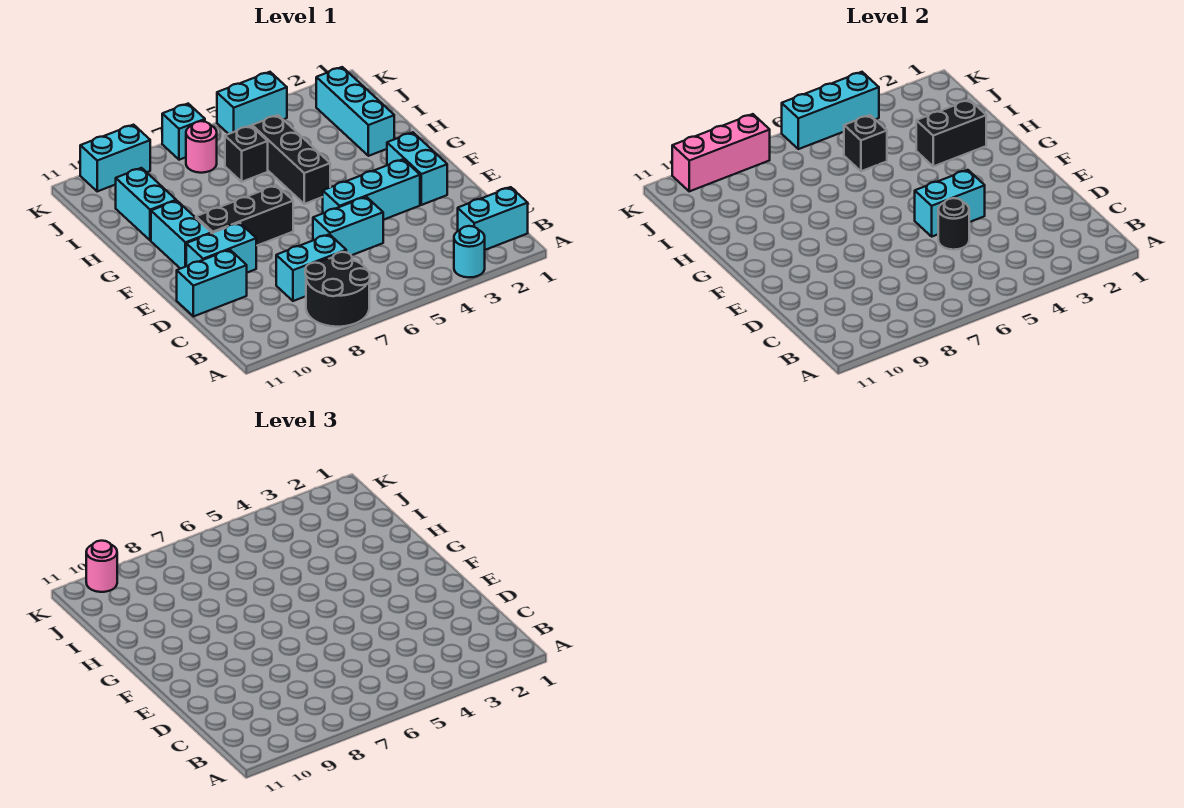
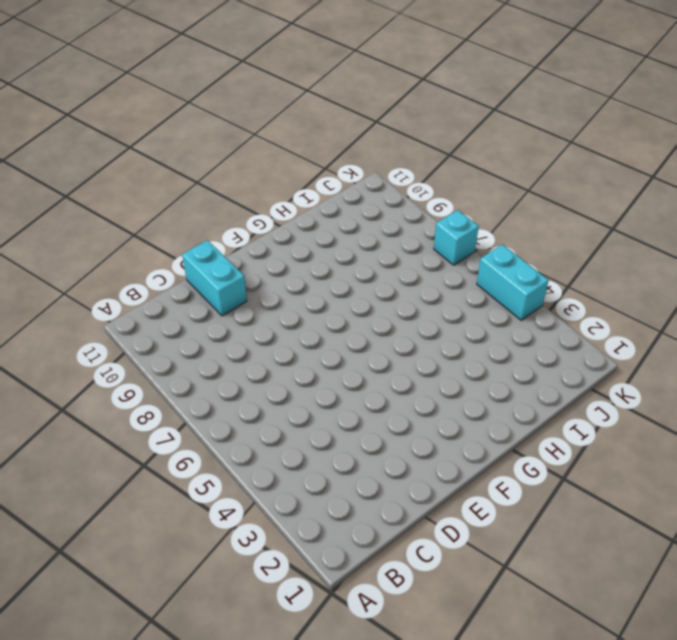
none -> cyan 1x1 round brick [454,226,485,278]
none -> black 2x2 round brick [305,252,370,327]
none -> cyan 1x2 brick [458,187,528,250]

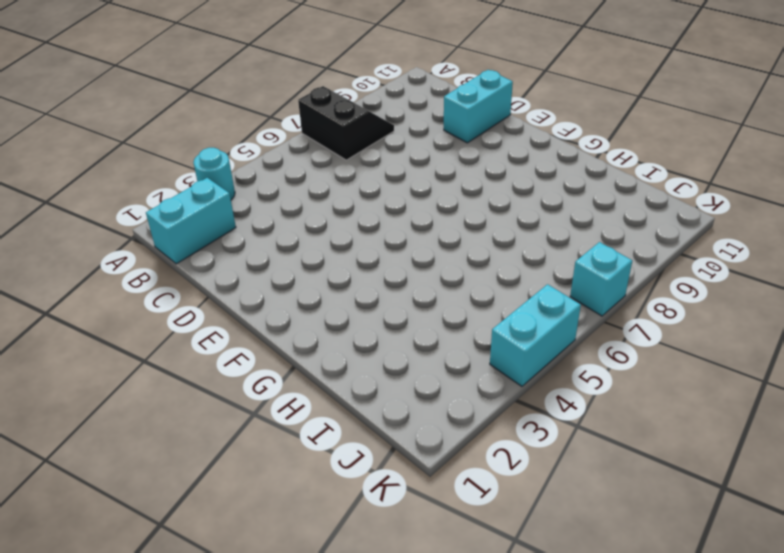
black 2x2 slope [298,86,394,160] -> black 2x2 round brick [305,252,370,327]
none -> cyan 1x2 brick [276,234,346,301]
none -> cyan 1x2 brick [313,197,383,255]
none -> cyan 1x2 brick [387,132,447,205]

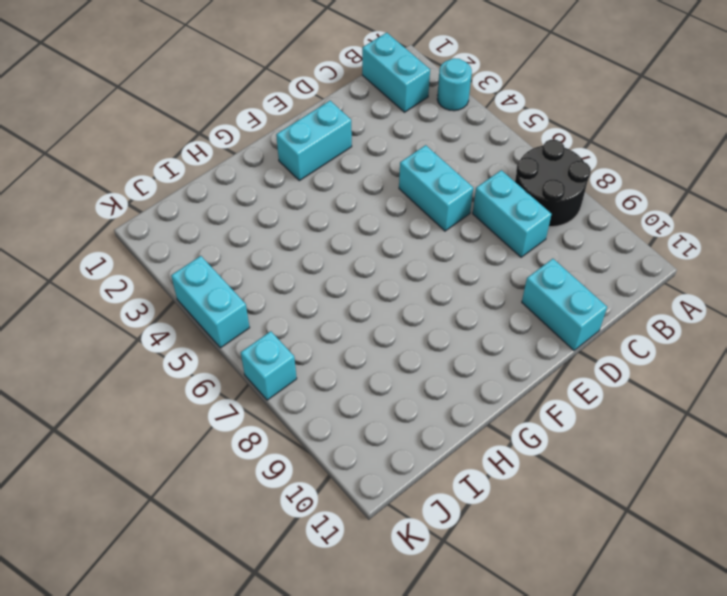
none -> cyan 1x3 brick [323,159,420,220]
none -> cyan 1x2 brick [186,223,256,273]
none -> black 1x3 brick [196,185,293,246]

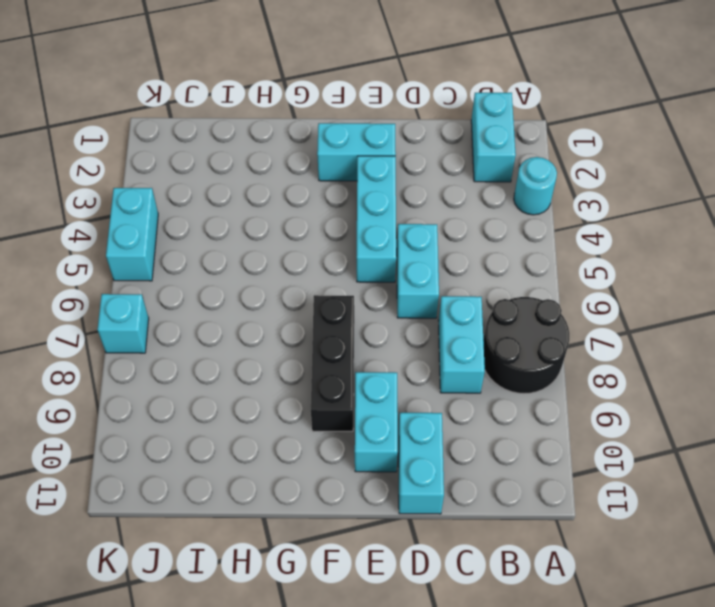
none -> cyan 1x2 brick [151,201,211,269]
none -> black 1x3 brick [252,115,330,204]
none -> cyan 1x3 brick [316,67,394,156]

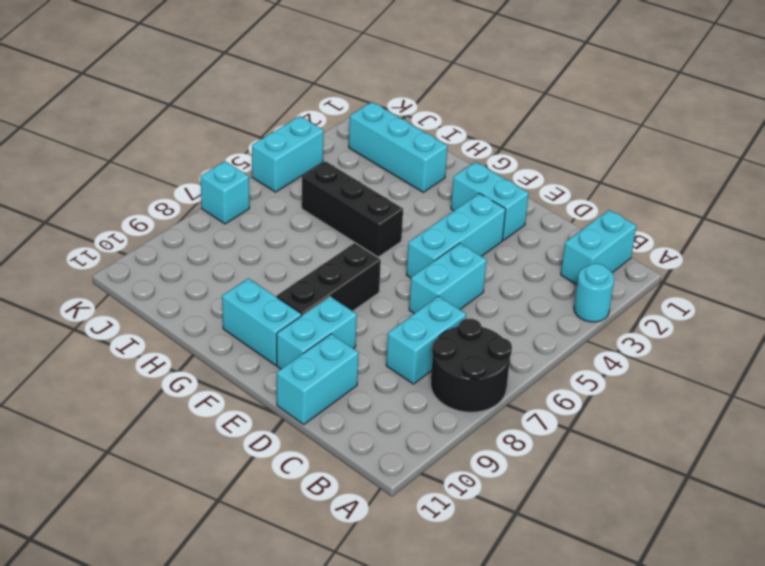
none -> cyan 1x2 brick [116,168,176,241]
none -> black 1x1 brick [225,126,268,182]
none -> pink 1x1 round brick [186,121,217,173]

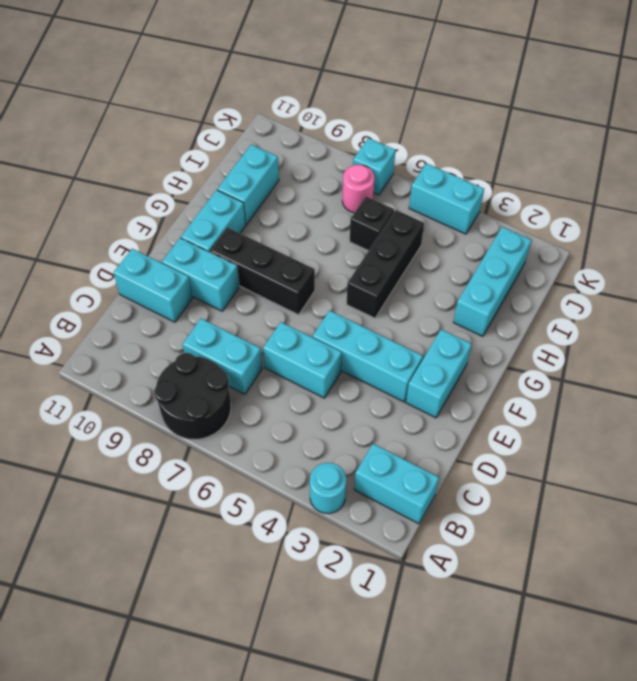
none -> cyan 1x2 brick [80,125,150,191]
none -> black 1x1 round brick [938,198,969,250]
none -> cyan 1x2 brick [915,170,985,236]

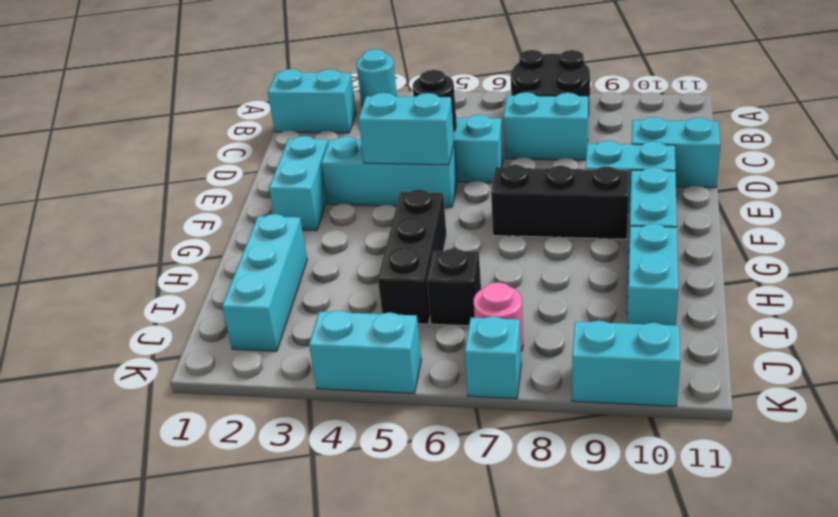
none -> black 1x2 brick [916,100,986,166]
none -> black 1x1 brick [844,115,887,171]
none -> cyan 1x3 brick [782,72,879,149]

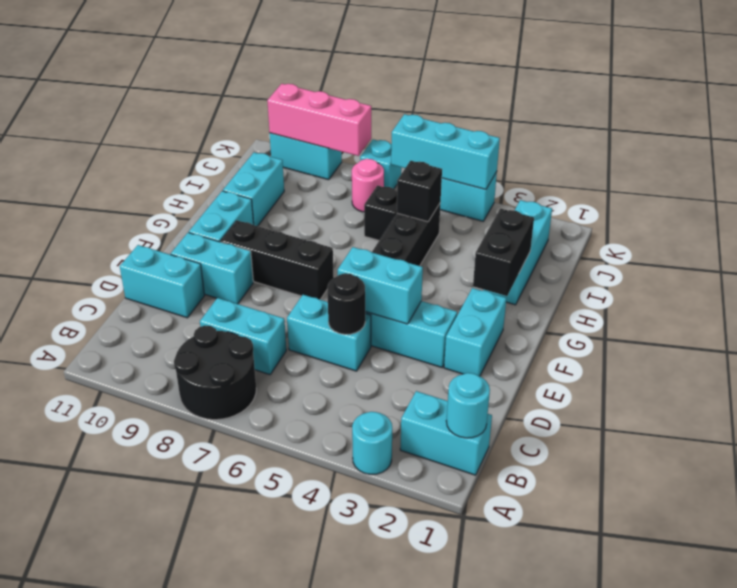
cyan 1x1 round brick [446,373,490,438] -> none
black 1x2 brick [473,209,534,296] -> black 1x2 brick turned to [916,100,986,166]
none -> pink 1x1 round brick [86,541,117,592]

